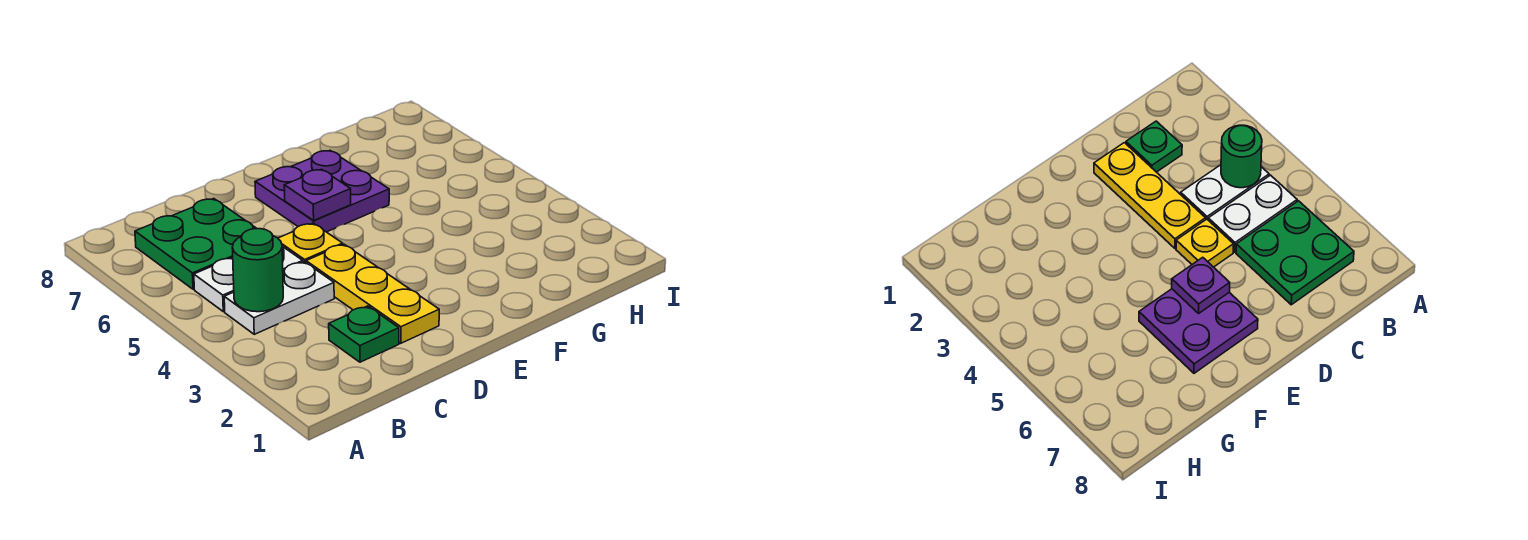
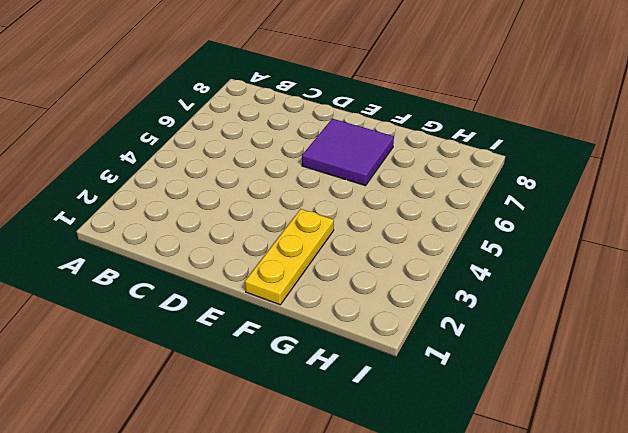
purple 2x2 tile [302,119,394,186] -> purple 2x2 plate [255,151,389,232]
yellow 1x3 plate [245,209,334,305] -> yellow 1x3 plate moved to [306,244,439,343]
none -> white 1x2 plate [224,262,334,334]
none -> white 1x2 plate [194,246,303,312]

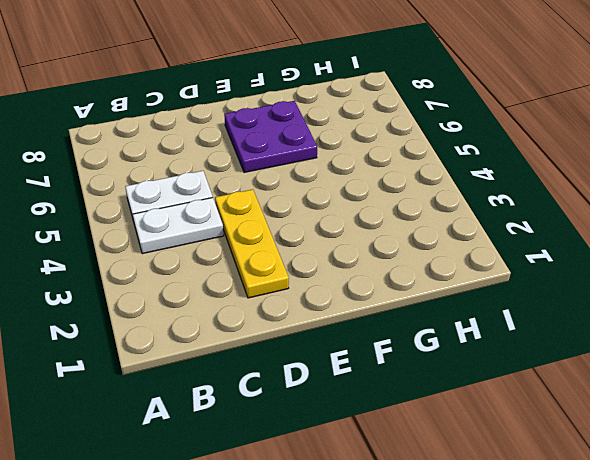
none -> green 2x2 plate [135,199,257,289]
none -> green 1x1 plate [329,306,399,362]

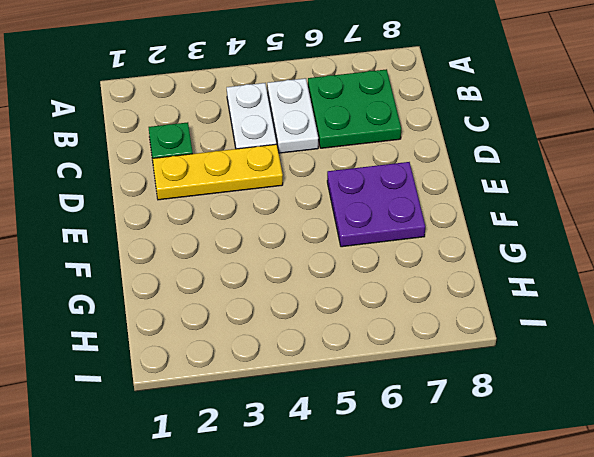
none -> yellow 1x1 plate [278,223,343,262]
none -> green 1x1 round brick [232,229,283,312]

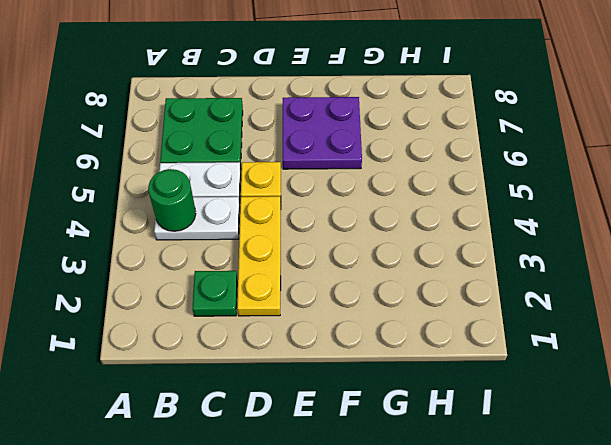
none -> purple 1x1 plate [284,169,351,220]

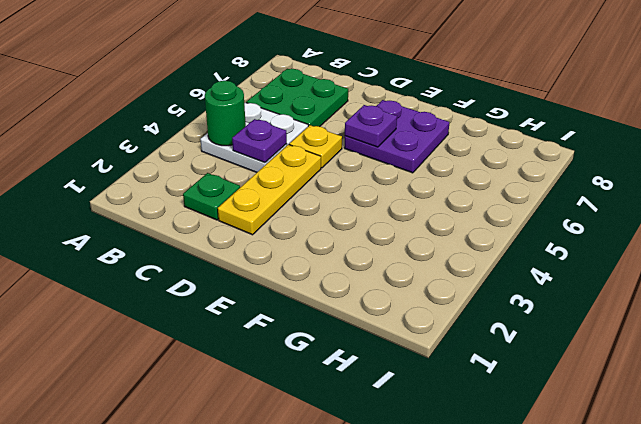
purple 1x1 plate [232,119,287,163] -> none

